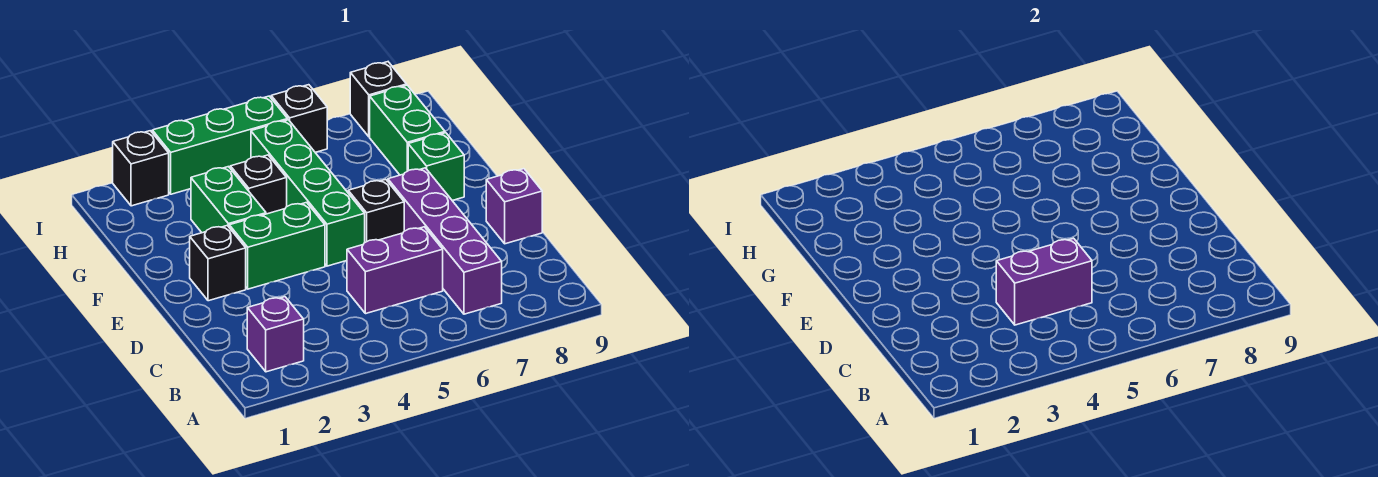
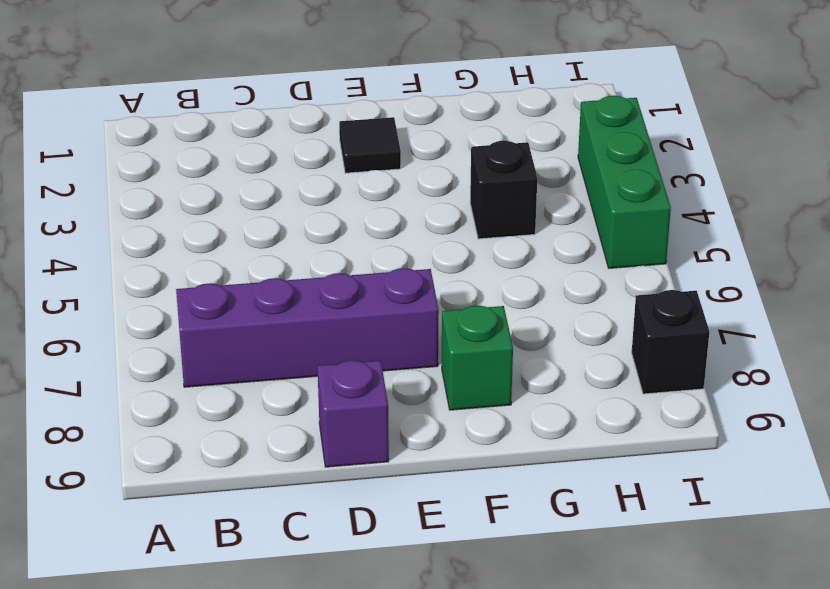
black 1x1 tile [339,117,401,173] -> black 1x1 brick [190,226,246,301]
none -> purple 1x1 brick [247,297,304,372]
none -> purple 1x2 brick [347,227,443,314]
none -> green 1x2 brick [229,203,325,289]

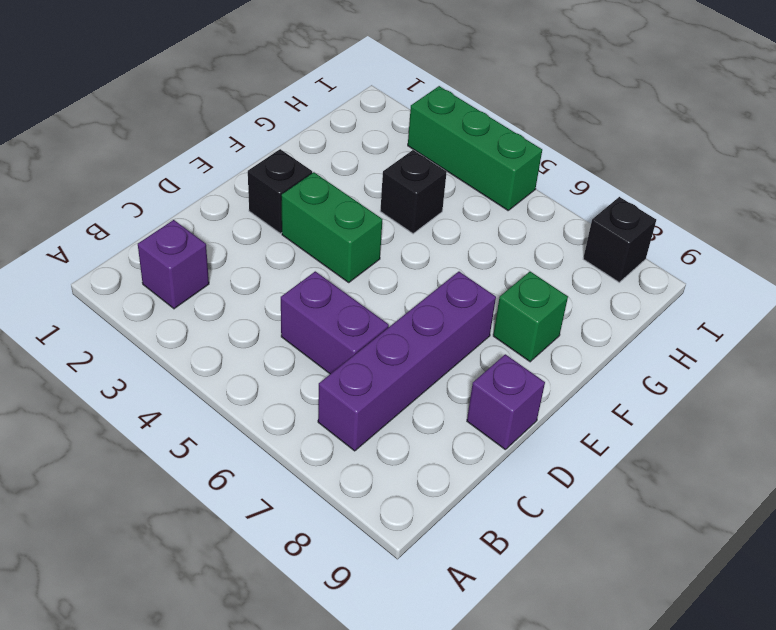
none -> green 1x4 brick [251,120,365,266]
none -> black 1x1 brick [348,179,404,242]
none -> green 1x2 brick [191,167,266,233]

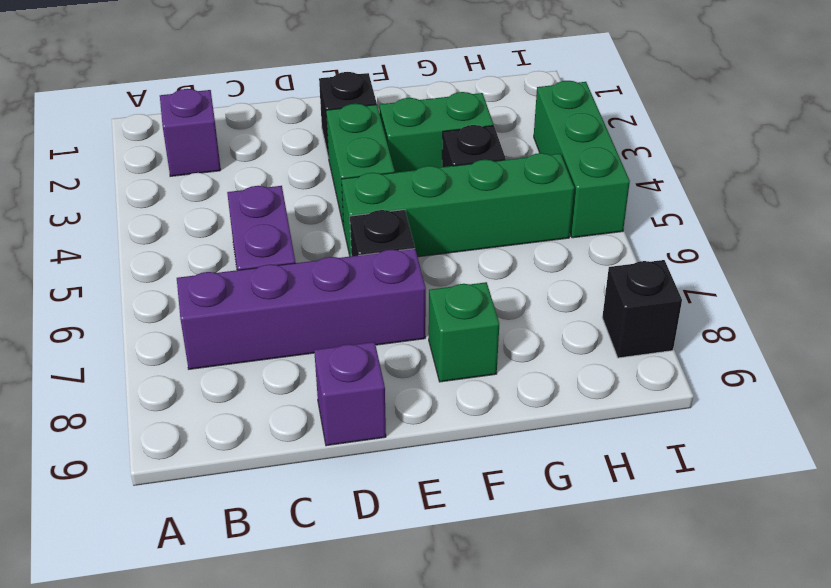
none -> green 1x2 brick [370,85,445,175]
none -> black 1x1 brick [113,131,169,206]
none -> black 1x1 brick [271,85,328,152]

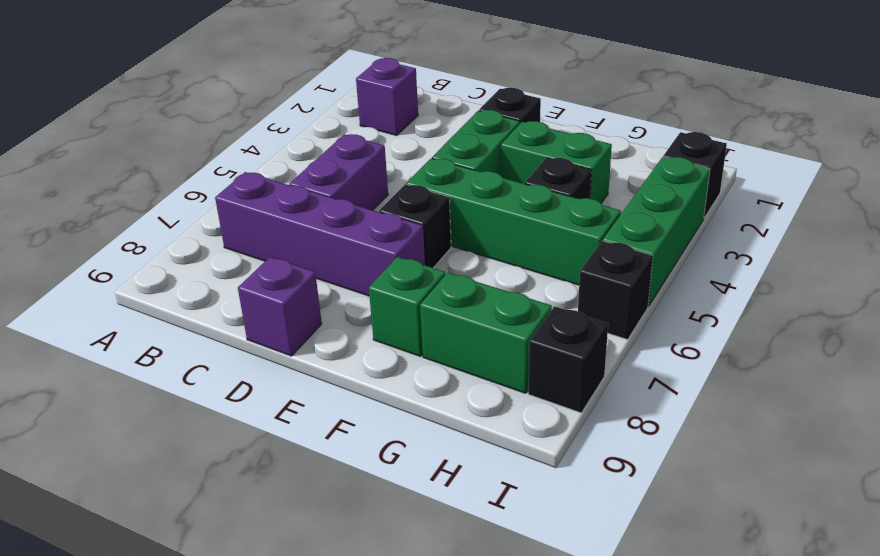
none -> purple 1x2 brick [996,238,1092,325]

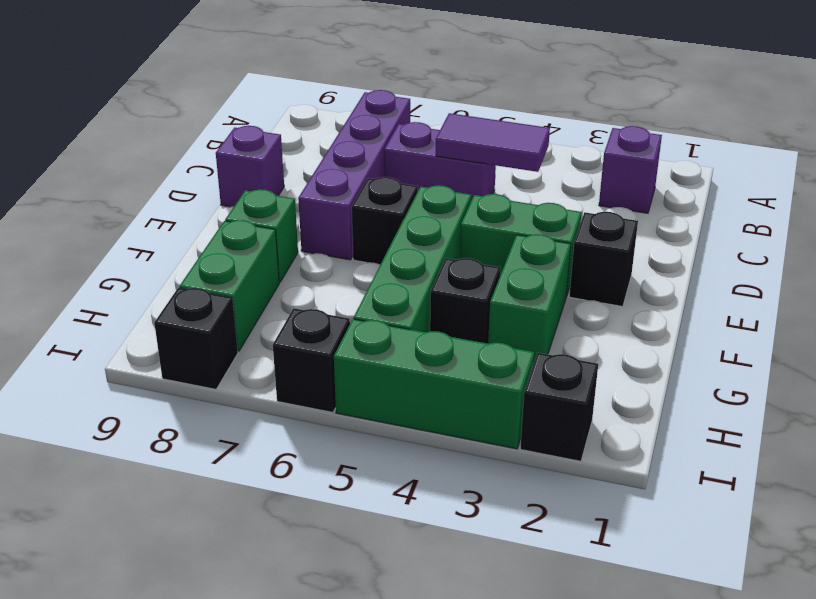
purple 1x2 tile [436,113,550,172] -> purple 1x2 brick [996,238,1092,325]

